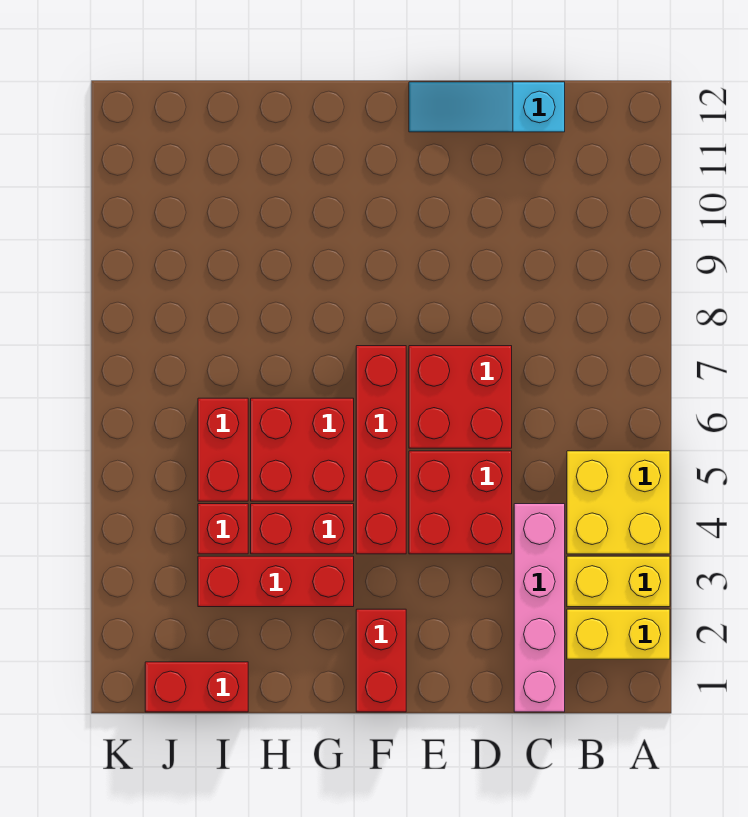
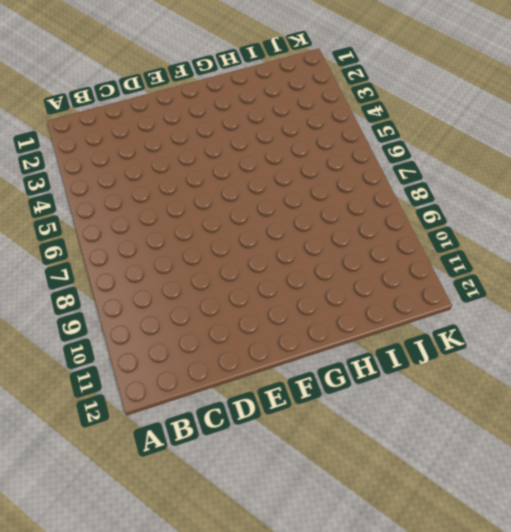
none -> yellow 1x2 brick [567,609,670,659]
none -> yellow 1x2 brick [567,556,670,607]
none -> yellow 2x2 brick [567,451,670,554]

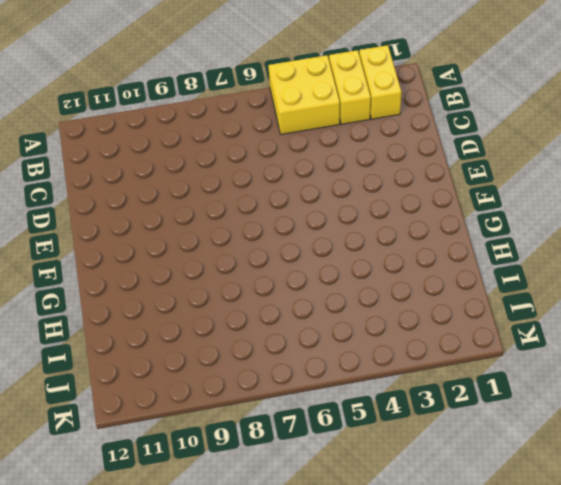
none -> pink 1x4 brick [514,504,565,712]
none -> cyan 1x3 slope [409,82,565,132]
none -> red 2x2 brick [409,451,512,554]

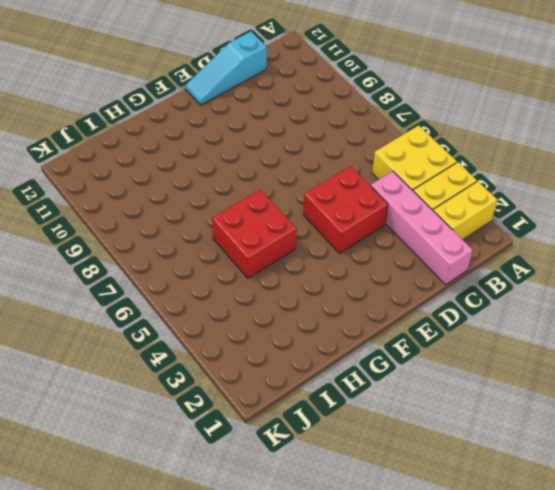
none -> red 2x2 brick [409,346,512,448]
none -> red 1x2 brick [356,609,406,712]
none -> red 1x4 brick [356,346,406,554]

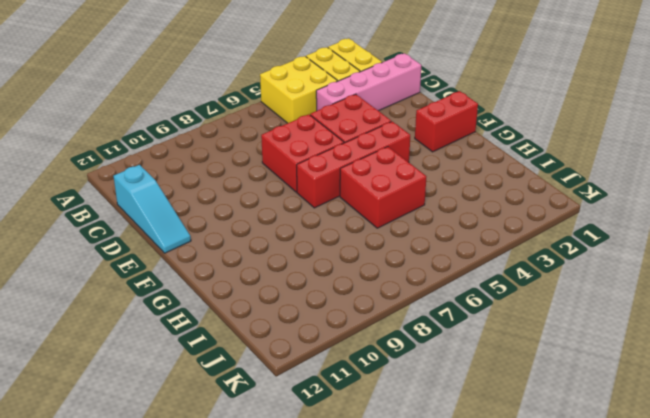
none -> red 1x3 brick [198,556,354,607]
none -> red 1x2 brick [251,504,354,554]
none -> red 1x2 brick [145,662,248,712]

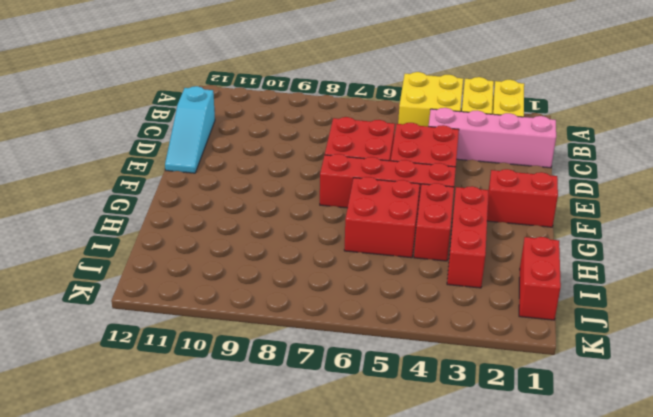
none -> red 1x1 brick [198,504,248,554]
none -> red 1x2 brick [198,398,248,501]

